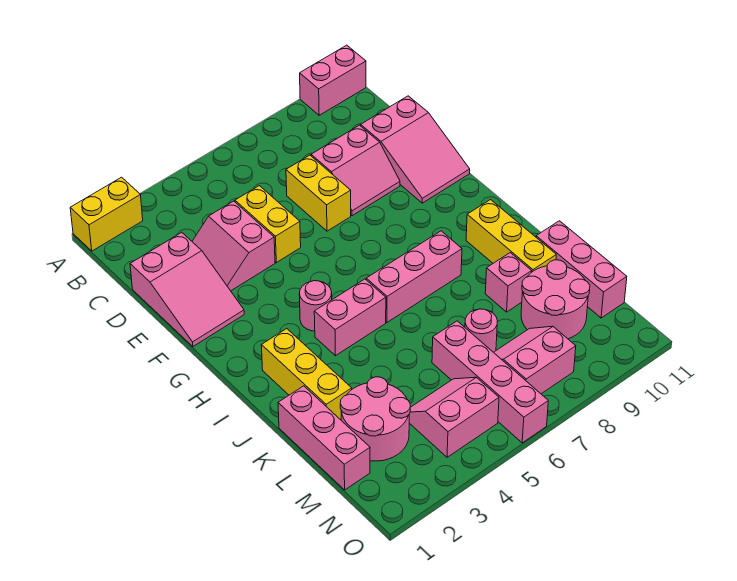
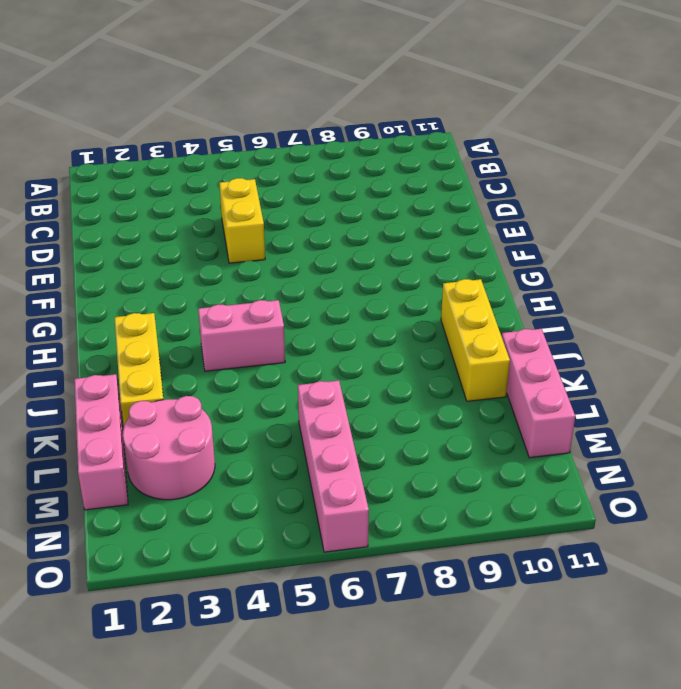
none -> yellow 1x2 brick [70,177,143,251]
none -> pink 1x2 brick [300,45,366,115]
none -> pink 2x3 slope [130,232,244,347]

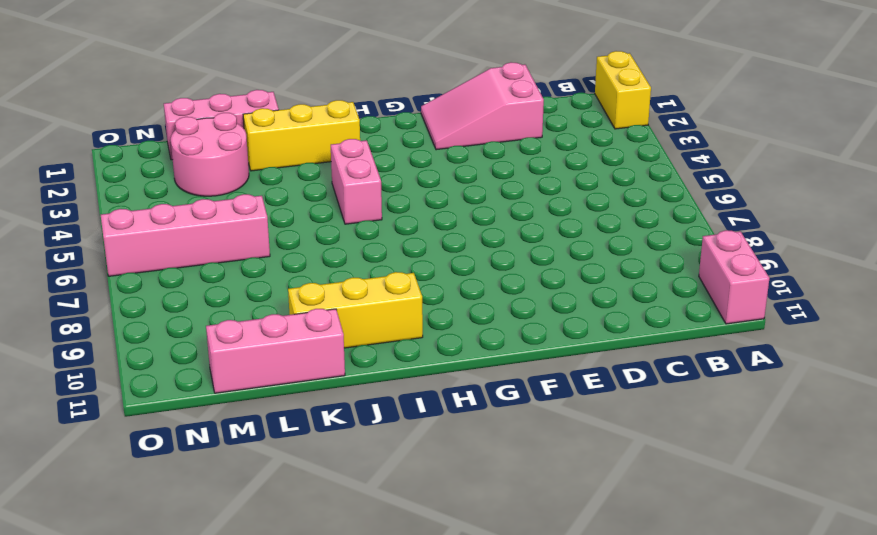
none -> pink 2x2 slope [192,201,275,291]
none -> yellow 1x2 brick [235,186,301,262]
none -> yellow 1x2 brick [286,155,351,231]

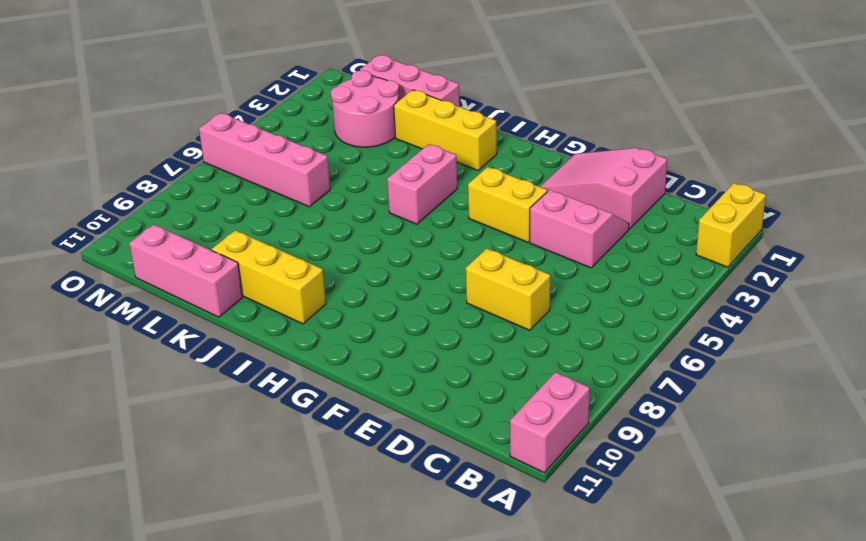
yellow 1x2 brick [468,167,547,242] -> yellow 1x2 brick moved to [235,186,301,262]
none -> pink 2x2 slope [311,125,400,216]
none -> pink 2x3 slope [361,96,470,203]
none -> pink 1x1 round brick [299,281,332,331]

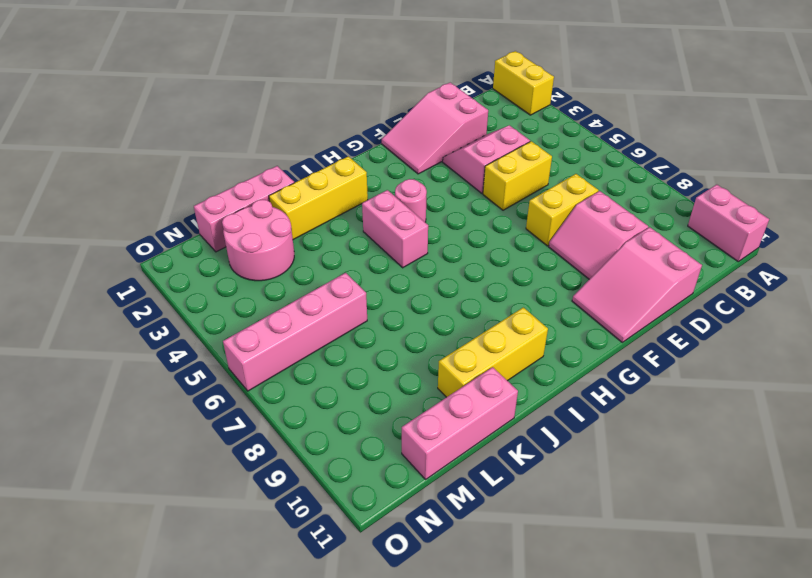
none -> pink 1x3 brick [366,231,462,322]
none -> pink 1x1 brick [485,253,532,312]
none -> pink 1x1 round brick [465,309,497,352]

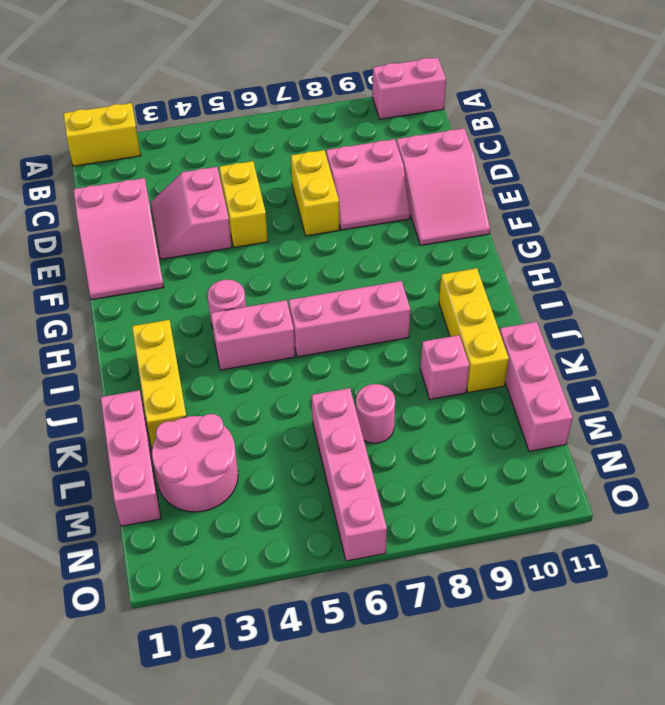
none -> pink 2x2 round brick [521,260,590,339]
none -> pink 2x2 slope [409,377,499,457]
none -> pink 2x2 slope [494,326,576,394]

